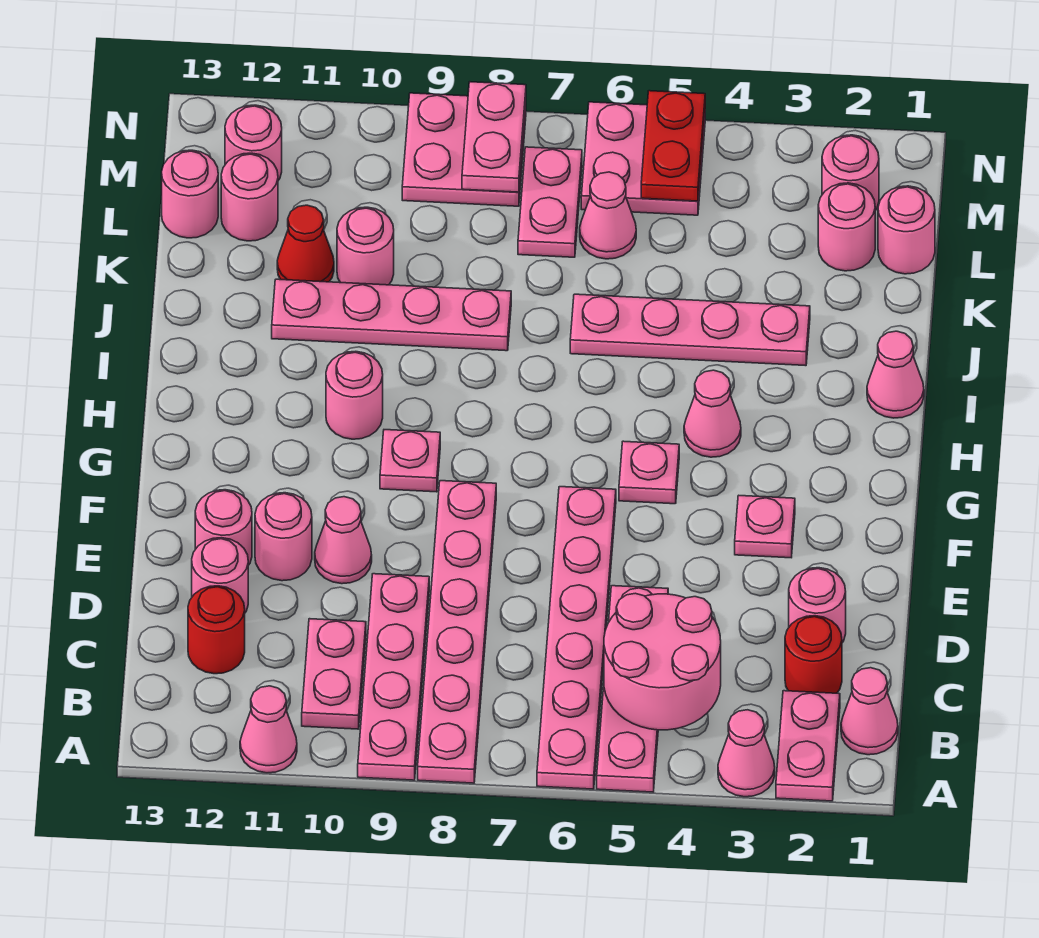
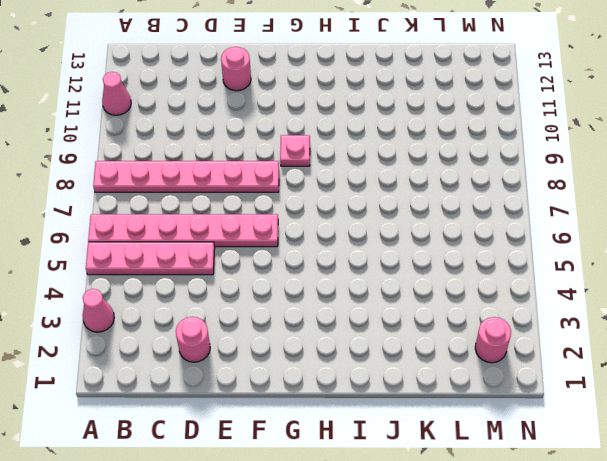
none -> pink 1x2 plate [776,691,840,801]
none -> pink 1x4 plate [358,574,429,780]
none -> pink 1x1 cone [841,668,898,755]
none -> pink 1x2 plate [302,619,366,729]

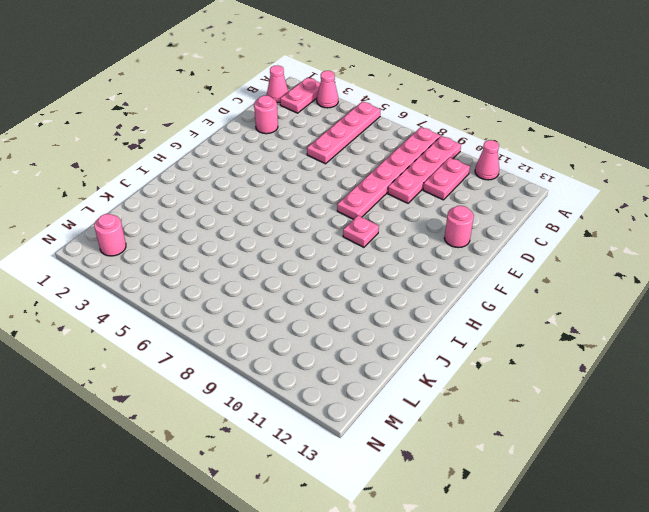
none -> pink 1x6 plate [537,487,616,789]
none -> red 1x1 round brick [785,616,842,693]
none -> red 1x1 round brick [188,586,245,674]
none -> pink 1x1 round brick [192,538,248,613]

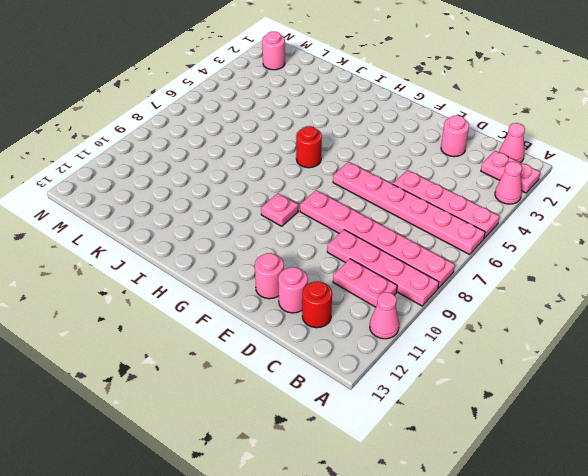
red 1x1 round brick [296,126,322,168] -> red 1x1 round brick moved to [785,616,842,693]
none -> pink 1x1 cone [315,497,372,584]
none -> pink 1x1 round brick [255,493,312,581]
none -> pink 1x1 plate [735,496,795,558]
none -> pink 1x1 plate [619,441,679,504]

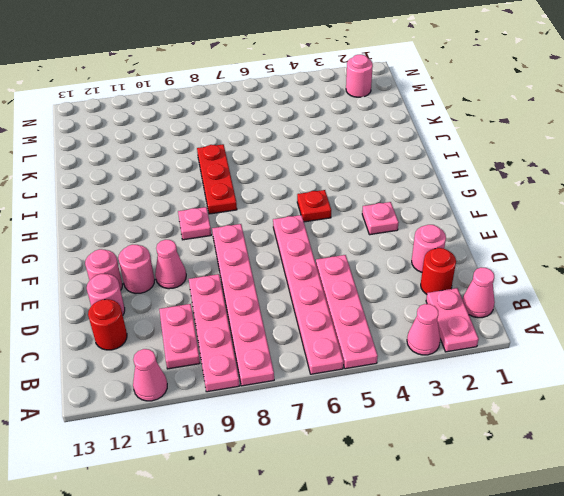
red 1x1 plate [297,190,331,222] -> pink 1x1 plate [619,441,679,504]
red 1x3 plate [197,144,237,214] -> pink 1x4 plate [272,279,511,351]
none -> pink 1x1 cone [684,370,741,457]
none -> pink 1x1 round brick [326,351,383,439]
none -> pink 1x1 cone [867,331,924,418]
none -> pink 1x4 plate [570,294,810,366]

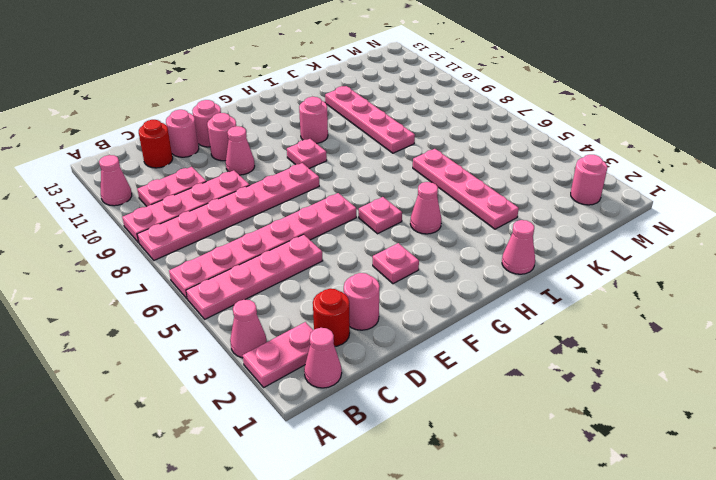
none -> pink 1x1 round brick [337,207,394,285]
none -> red 1x1 cone [277,205,334,282]
none -> pink 1x1 round brick [878,186,935,274]
none -> pink 1x1 round brick [818,183,875,271]

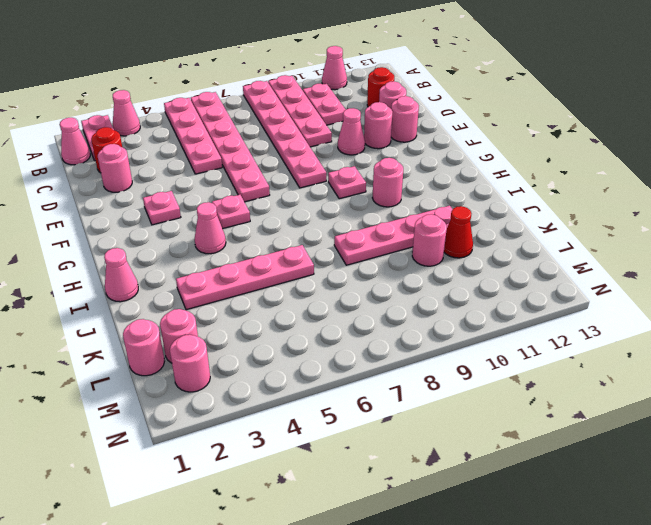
none -> pink 1x1 cone [580,172,636,259]
none -> pink 1x2 plate [518,147,582,257]
none -> pink 1x1 round brick [221,153,278,241]
none -> pink 1x1 round brick [162,150,218,238]

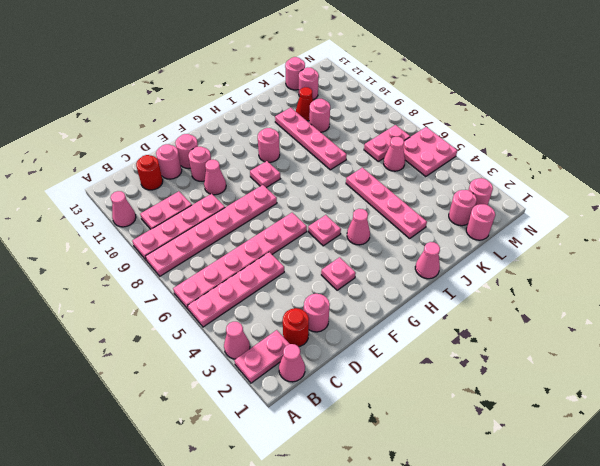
none -> pink 2x2 plate [402,93,526,206]
none -> pink 1x1 round brick [225,105,282,180]
none -> pink 2x2 round brick [604,593,721,730]
none -> red 1x2 plate [641,91,705,201]

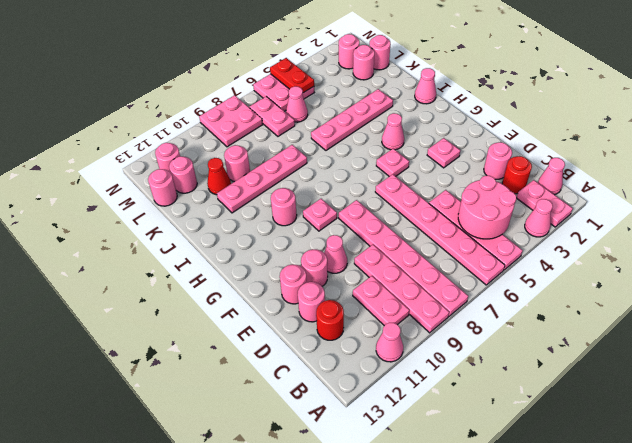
none -> pink 1x2 plate [462,82,526,192]

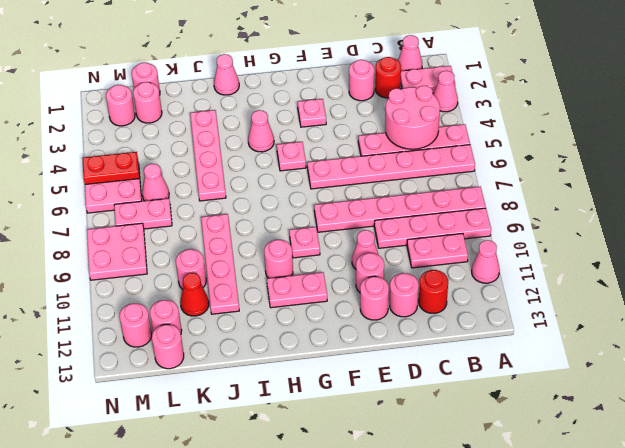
pink 1x2 plate [267,272,327,308] -> pink 1x2 plate moved to [462,82,526,192]

